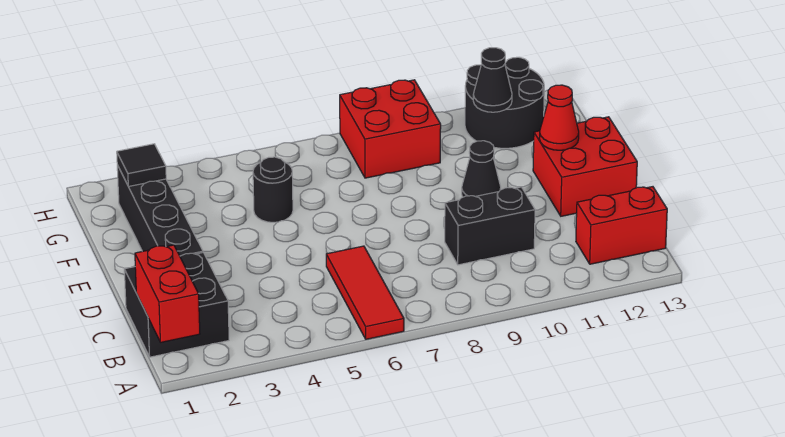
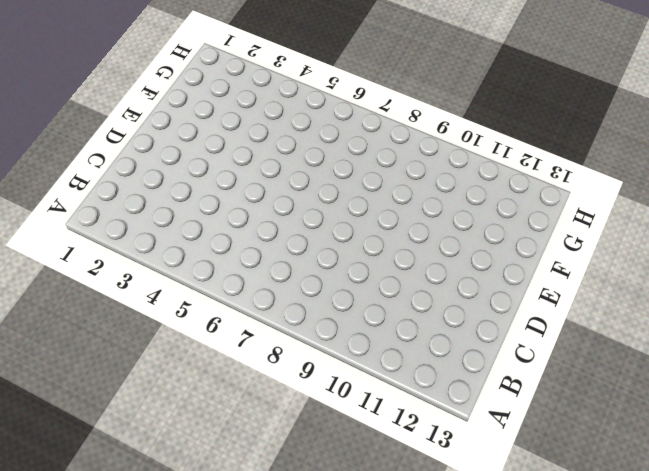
none -> red 1x3 tile [326,246,404,339]
none -> black 2x2 brick [124,253,229,357]
none -> red 1x2 brick [576,187,667,264]

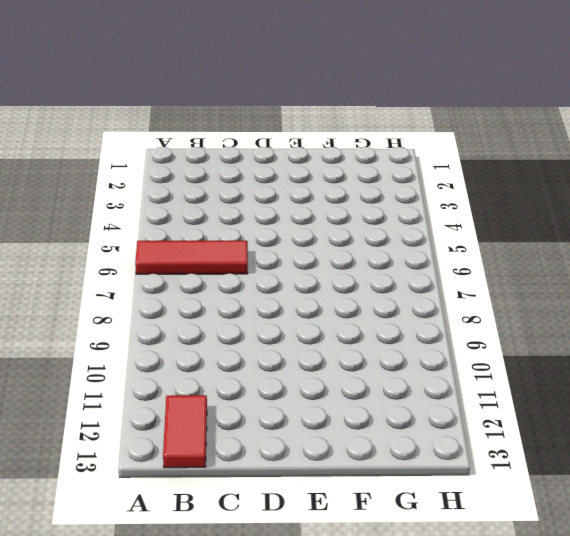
red 1x2 tile [163,395,207,468] -> red 1x2 brick [576,187,667,264]
none -> black 2x2 brick [124,253,229,357]
none -> black 1x2 brick [445,187,535,265]
none -> black 1x4 brick [117,165,203,256]

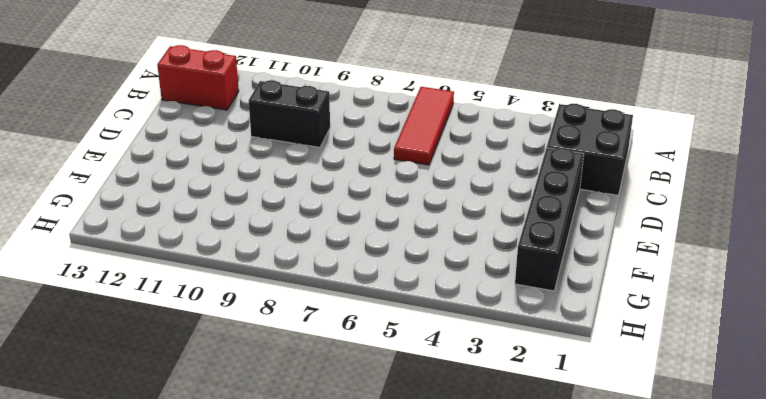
none -> red 2x2 brick [533,117,637,216]
none -> black 1x1 cone [462,141,501,197]
none -> black 1x1 round brick [253,157,293,222]

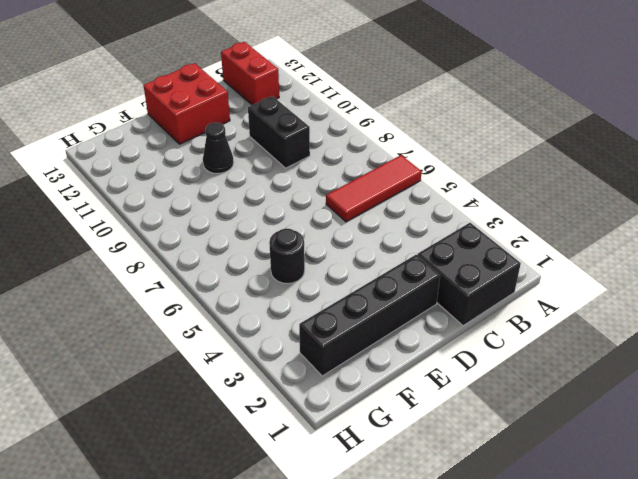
none -> red 2x2 brick [340,80,441,178]
none -> black 2x2 round brick [465,57,544,148]
none -> red 1x2 brick [135,245,200,342]

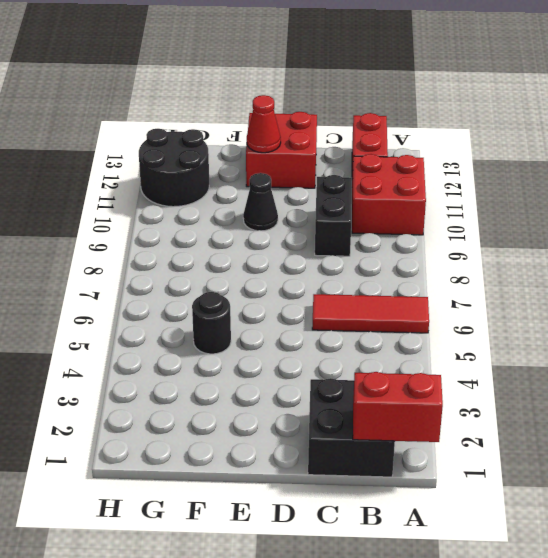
red 2x2 brick [352,154,426,235] -> red 2x2 brick moved to [340,80,441,178]
none -> black 1x4 brick [117,165,203,256]
none -> black 1x1 tile [117,144,166,186]
none -> black 1x1 cone [473,48,512,112]

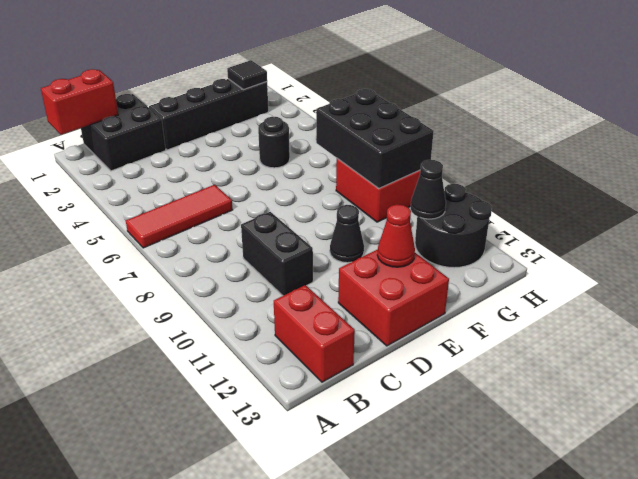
black 2x3 brick [316,89,434,188] -> none

